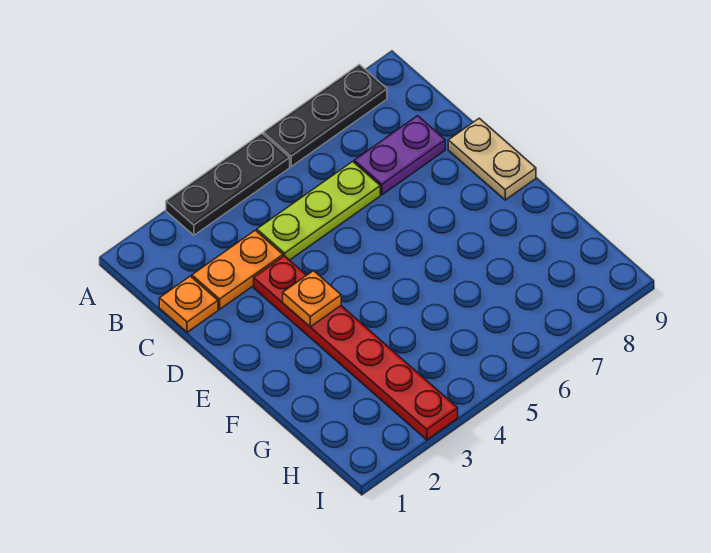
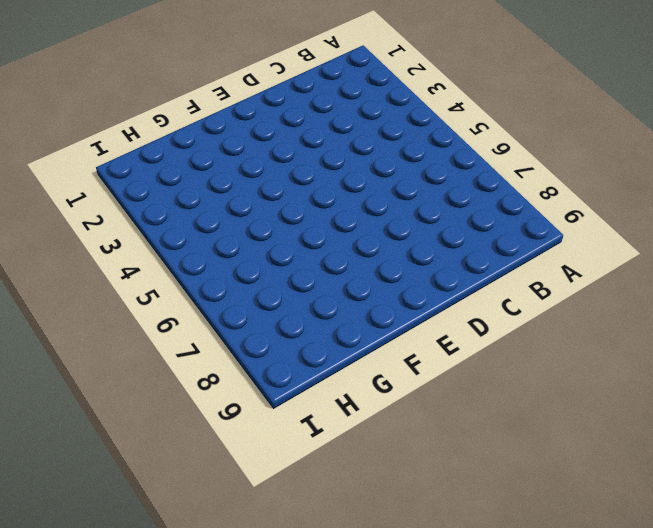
none -> black 1x3 plate [166,133,290,235]
none -> black 1x3 plate [264,65,387,166]

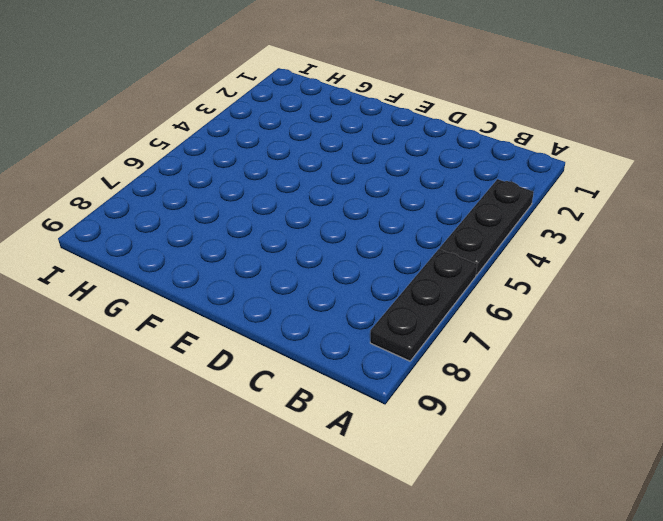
none -> orange 1x1 plate [159,276,218,332]
none -> orange 1x2 plate [192,230,283,309]

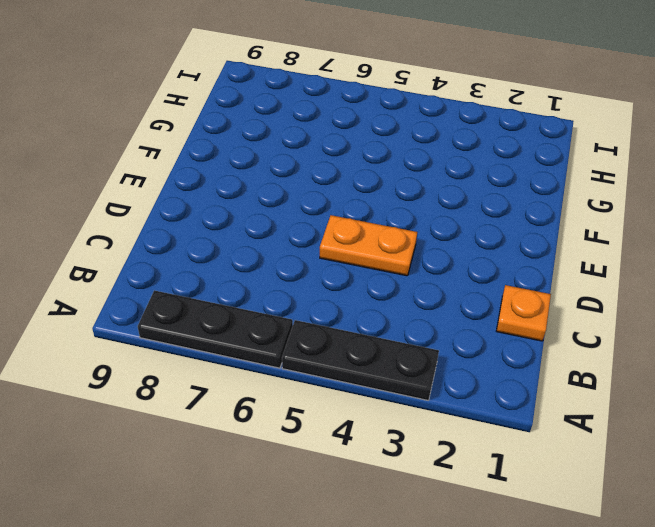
orange 1x2 plate [320,215,417,276] -> orange 1x2 plate moved to [192,230,283,309]
none -> lime 1x3 plate [257,161,380,260]
none -> purple 1x2 plate [354,116,445,195]

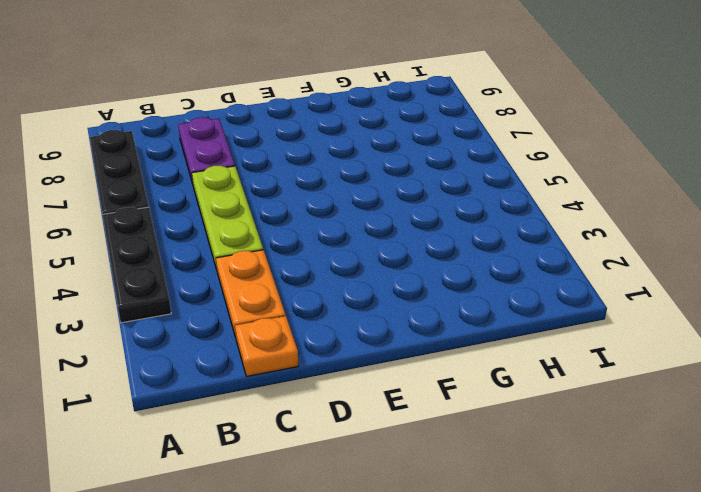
none -> red 1x6 plate [254,256,458,440]
none -> tan 1x2 plate [448,118,536,200]

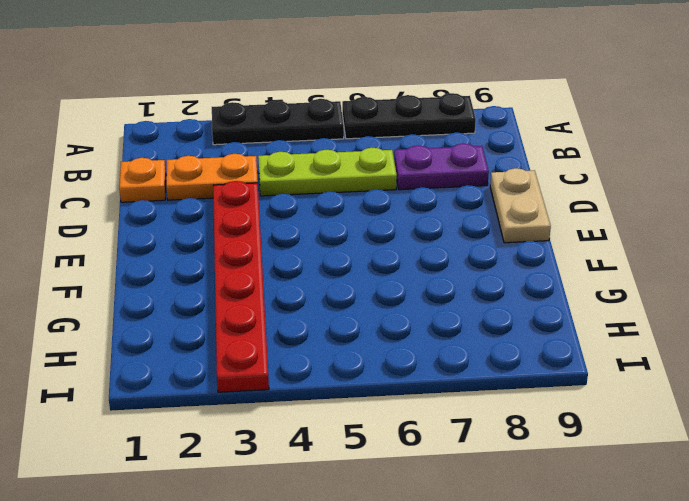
none -> orange 1x1 plate [283,271,341,327]

